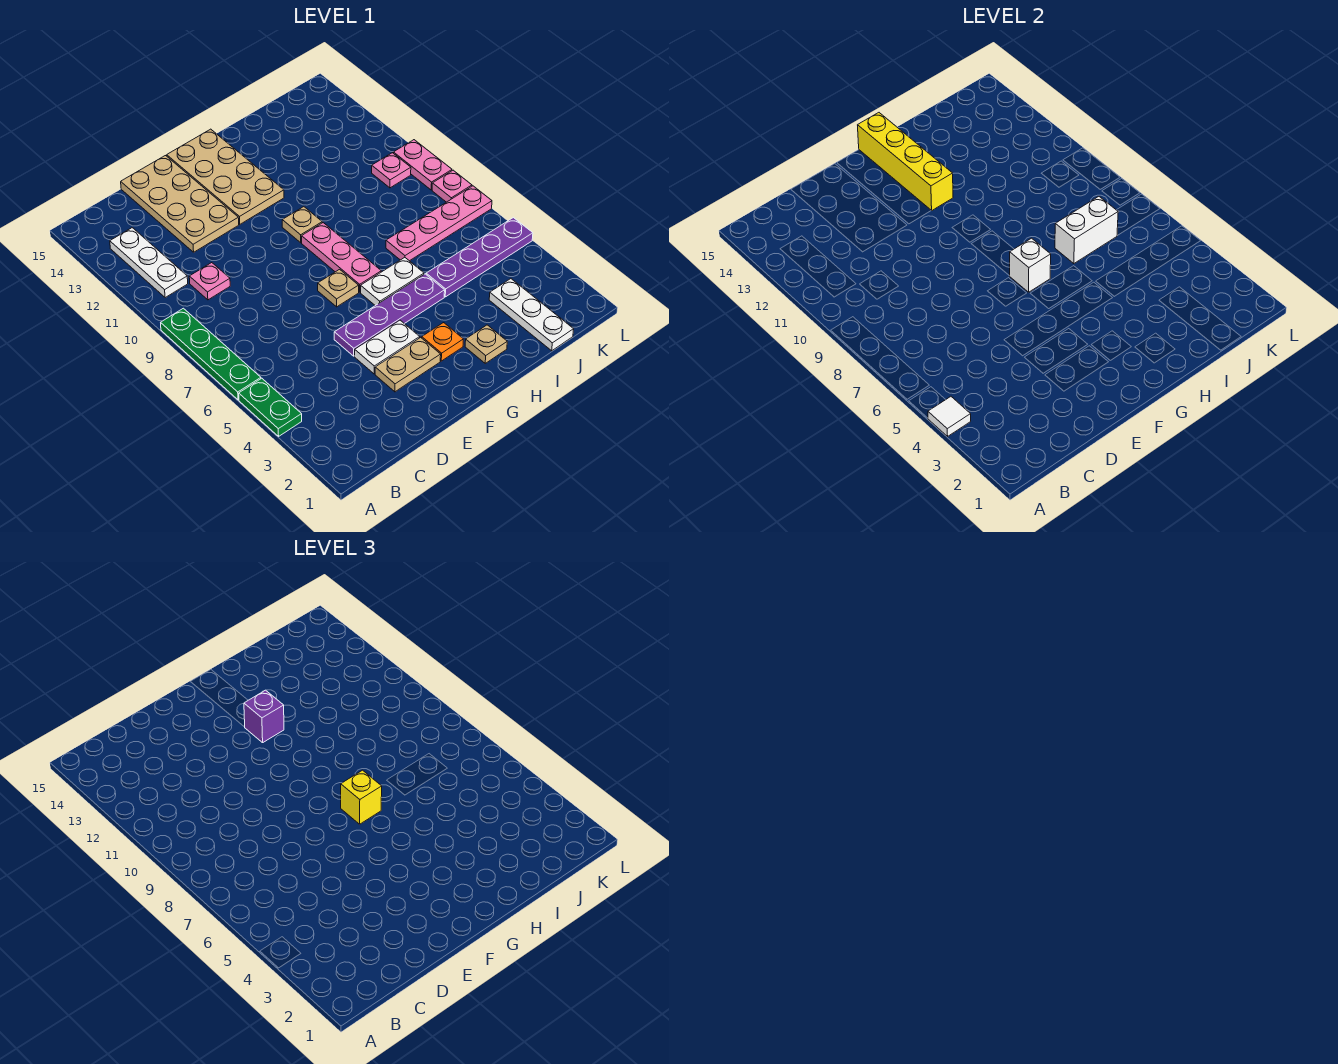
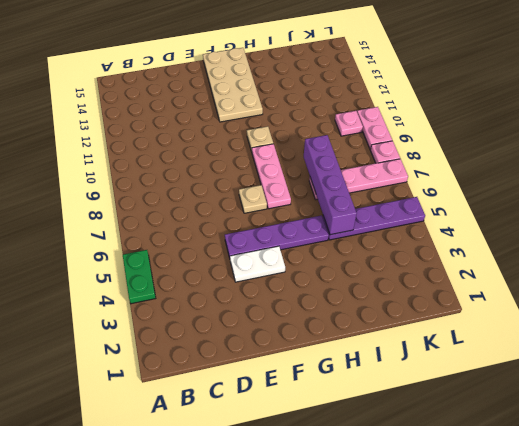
purple 1x4 brick [304,135,357,235] -> white 1x2 brick [1055,197,1118,264]
none -> green 1x4 plate [161,308,261,400]
none -> white 1x3 plate [110,228,188,298]
none -> pink 1x1 plate [189,263,230,300]

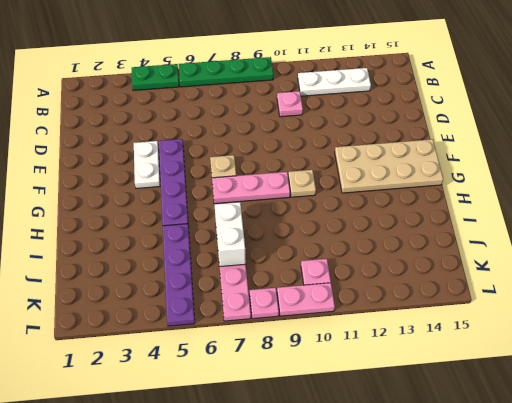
none -> tan 2x4 plate [121,156,239,252]
none -> tan 1x2 plate [375,337,441,392]
none -> orange 1x1 plate [422,323,463,361]

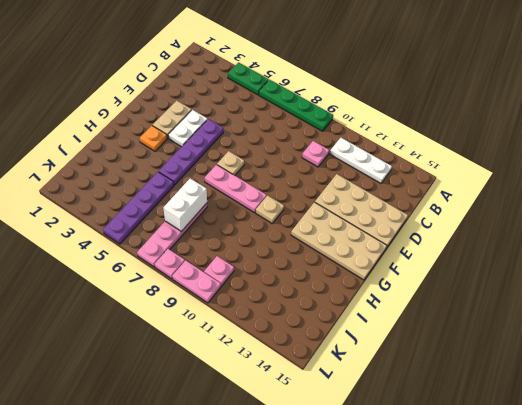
none -> white 1x2 plate [361,258,424,306]
none -> tan 1x1 plate [465,325,507,363]
none -> white 1x3 plate [489,279,574,351]

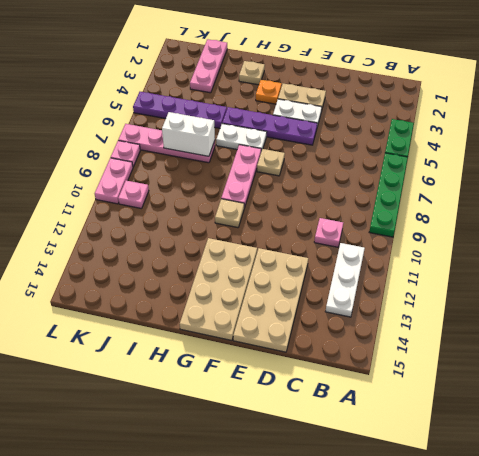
pink 1x3 plate [190,39,227,93] -> white 1x3 plate [489,279,574,351]
none -> white 1x1 tile [928,397,971,436]
none -> white 1x1 brick [1010,238,1051,292]
none -> yellow 1x4 brick [858,113,953,211]

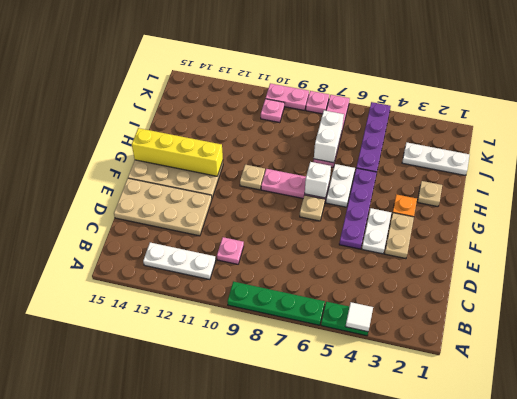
none -> yellow 1x1 brick [341,770,382,824]
none -> purple 1x1 brick [244,690,284,743]

